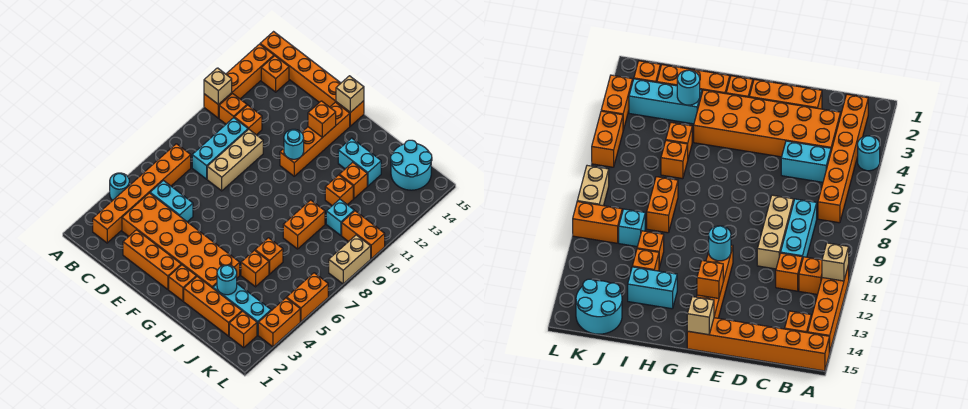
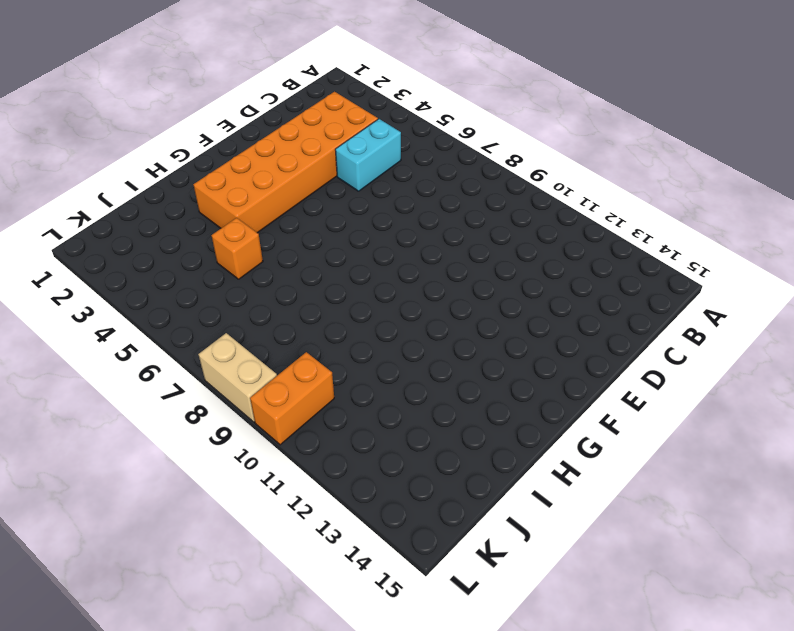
none -> cyan 1x1 round brick [110,173,129,200]
none -> orange 1x4 brick [204,44,274,118]
none -> orange 1x6 brick [260,32,364,126]
none -> orange 1x6 brick [93,144,191,243]

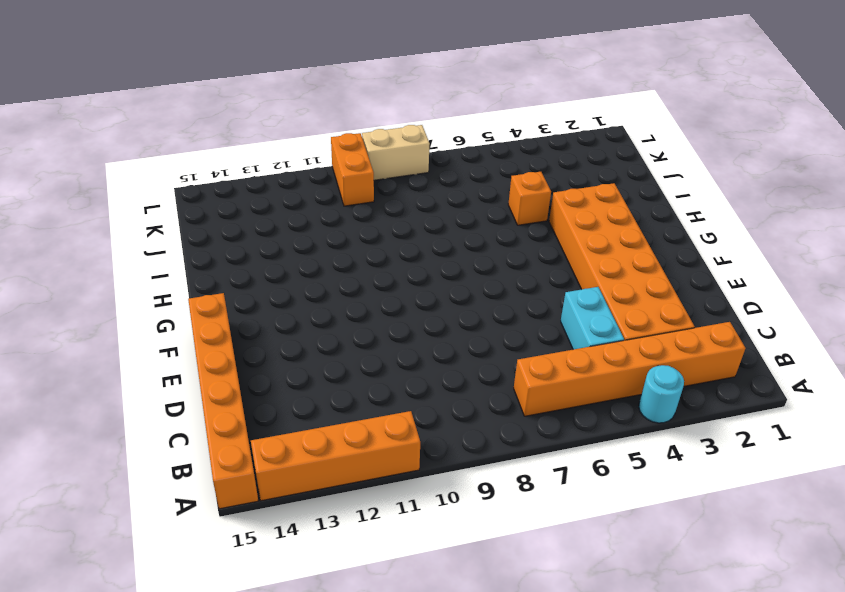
none -> orange 1x1 brick [219,94,247,124]
none -> orange 1x1 brick [261,56,289,92]
none -> cyan 1x3 brick [192,118,248,179]
none -> orange 1x1 brick [234,105,262,135]

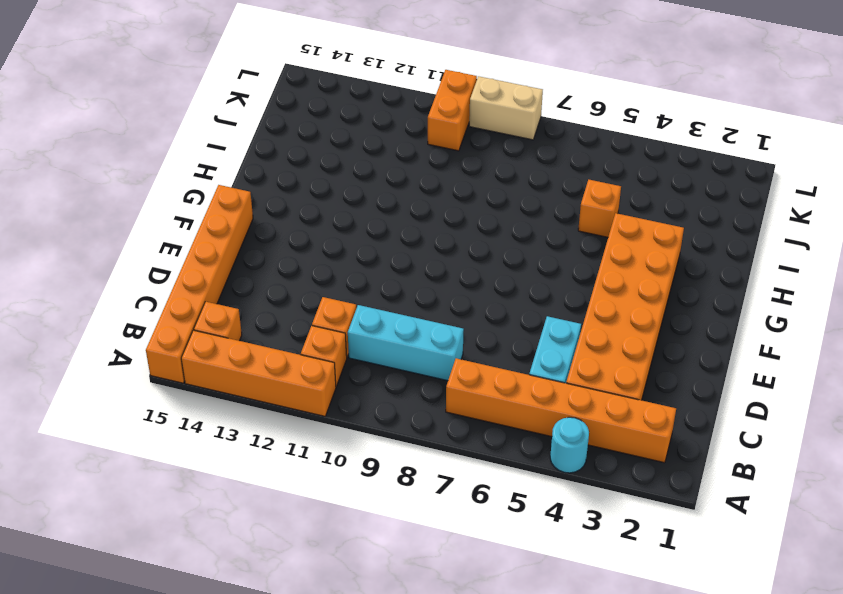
none -> orange 1x3 brick [123,230,181,289]
none -> tan 1x3 brick [207,129,263,191]
none -> orange 1x4 brick [280,102,350,176]
none -> orange 1x1 brick [169,265,196,301]

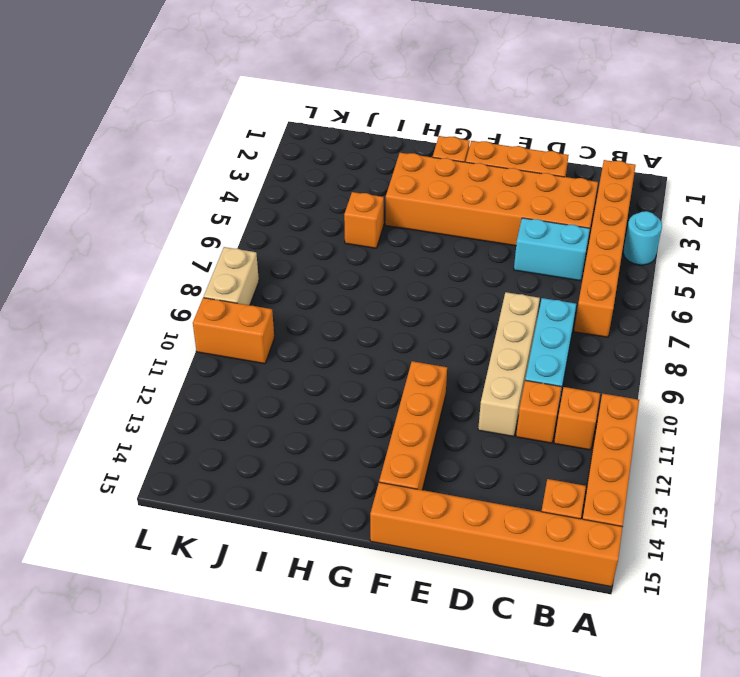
tan 1x4 brick [478,292,540,437] -> tan 1x3 brick [207,129,263,191]
none -> orange 1x3 brick [184,277,242,336]
none -> cyan 1x2 brick [338,138,381,186]
none -> cyan 1x3 brick [213,284,271,335]
none -> orange 1x1 brick [255,238,283,274]

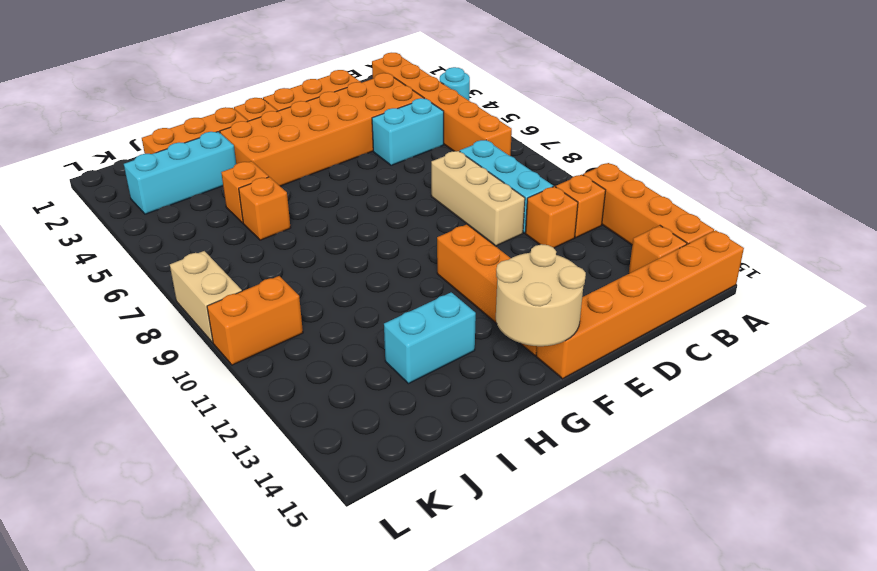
tan 2x2 round brick [496,244,586,346] -> tan 1x1 brick [336,76,364,112]
none -> orange 1x2 brick [283,200,325,249]
none -> orange 1x1 brick [325,175,353,206]
none -> orange 1x1 brick [339,162,367,199]
none -> cyan 1x1 brick [326,199,354,235]

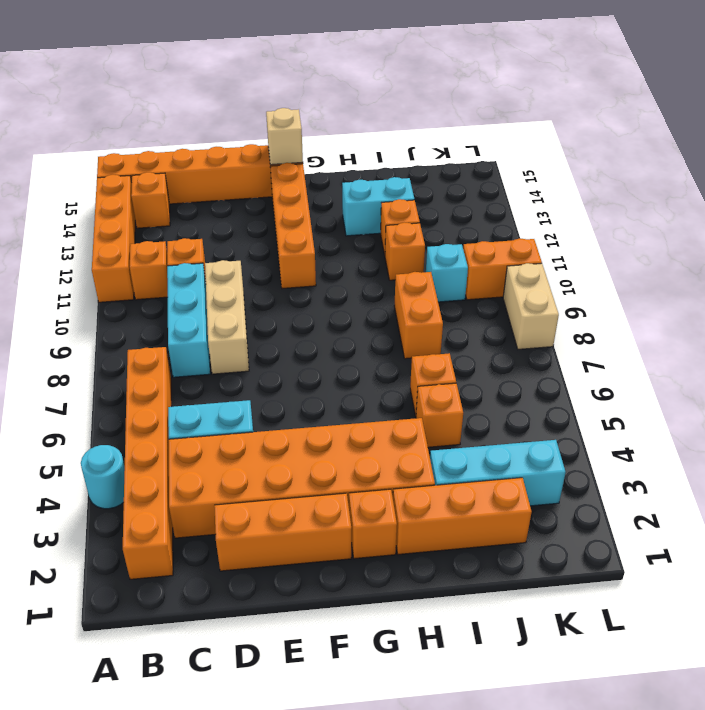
none -> cyan 2x2 round brick [391,140,432,190]
none -> orange 1x1 brick [229,311,257,348]
none -> orange 1x2 brick [258,298,300,347]
none -> orange 1x2 brick [287,273,328,321]

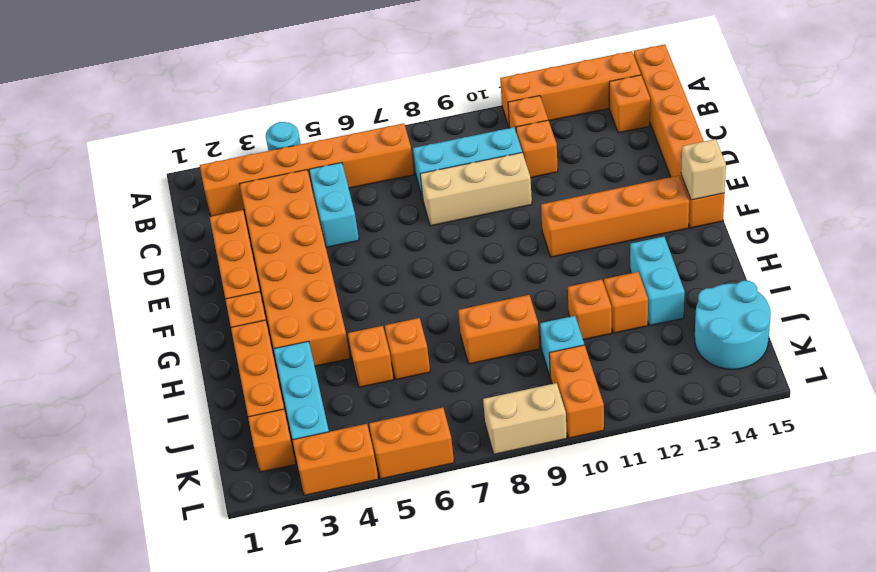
none -> tan 1x1 brick [204,68,232,104]
none -> cyan 1x1 round brick [284,129,304,159]
none -> orange 1x1 brick [308,101,336,138]
none -> cyan 1x1 round brick [217,265,237,295]

